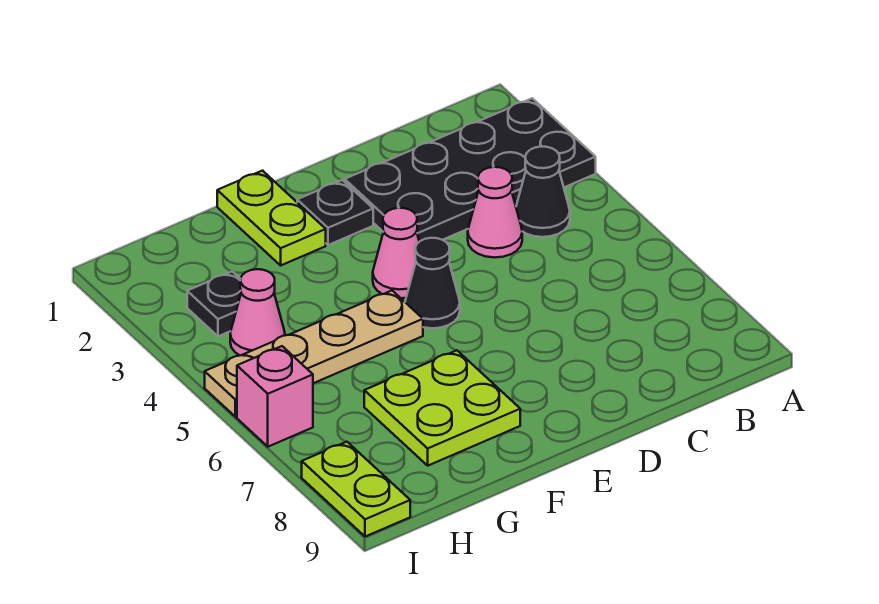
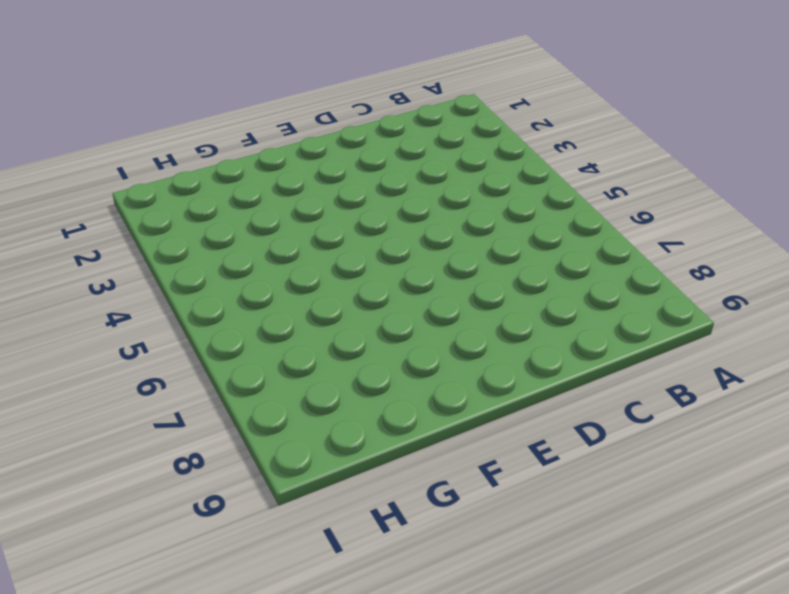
none -> black 2x4 plate [345,98,596,242]
none -> black 1x1 cone [516,147,570,237]
none -> pink 1x1 cone [468,167,522,258]

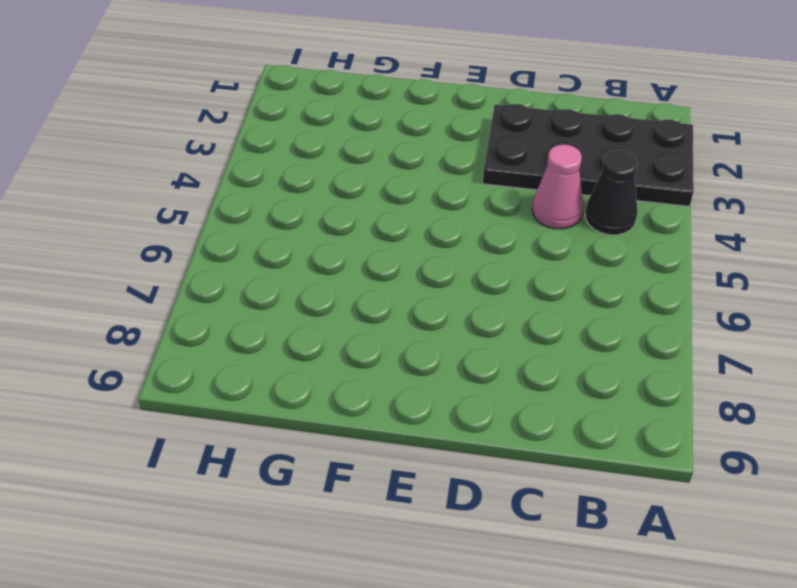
none -> black 1x1 plate [297,180,373,245]
none -> pink 1x1 cone [373,208,419,298]
none -> black 1x1 cone [405,238,460,328]

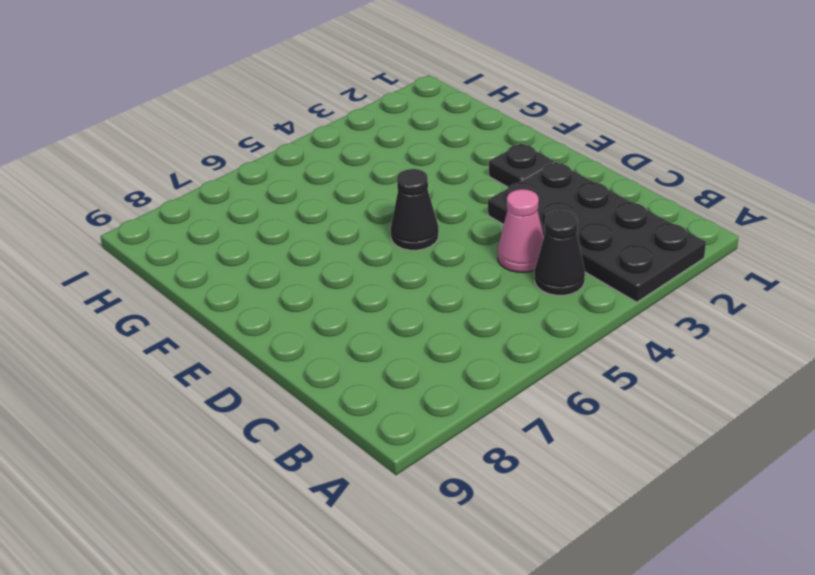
none -> pink 1x1 cone [373,208,419,298]
none -> lime 1x2 plate [217,171,326,265]
none -> tan 1x4 plate [205,291,423,417]

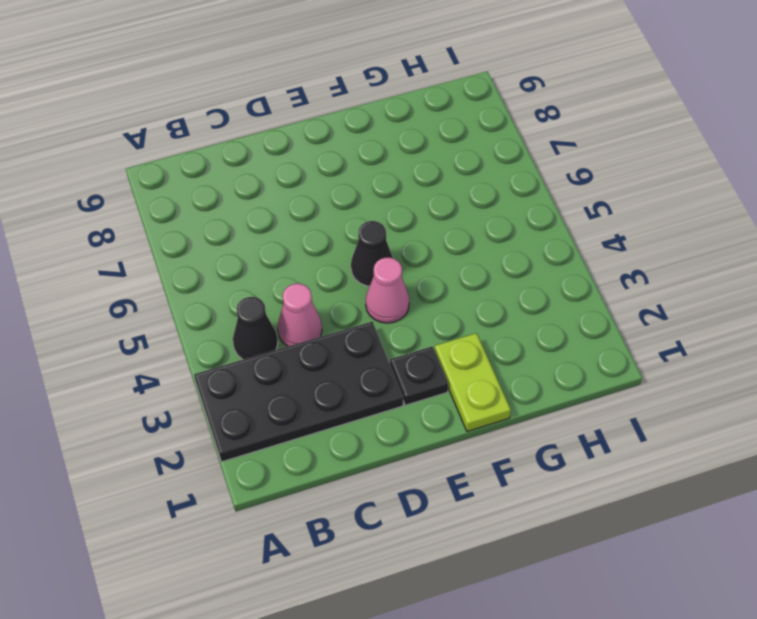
none -> tan 1x4 plate [205,291,423,417]
none -> lime 2x2 plate [364,350,520,466]
none -> black 1x1 plate [187,271,241,336]

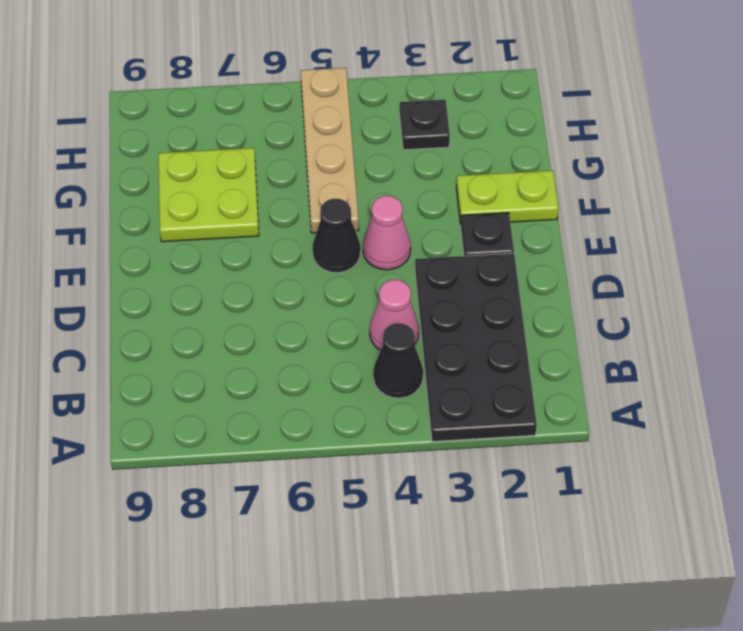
none -> pink 1x1 cone [230,269,285,355]
none -> pink 1x1 brick [237,346,313,447]
none -> lime 1x2 plate [302,442,410,537]

